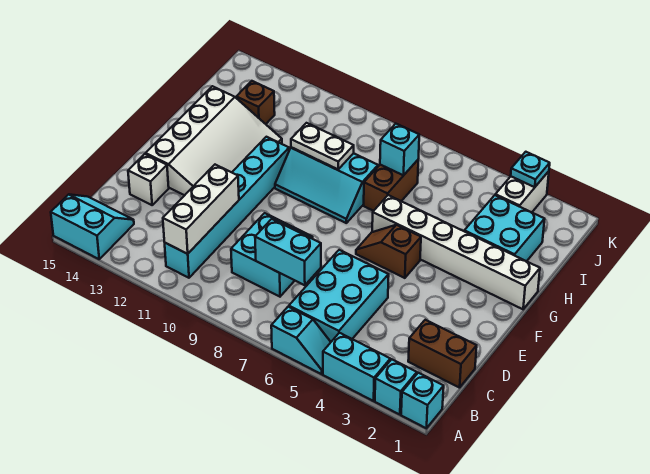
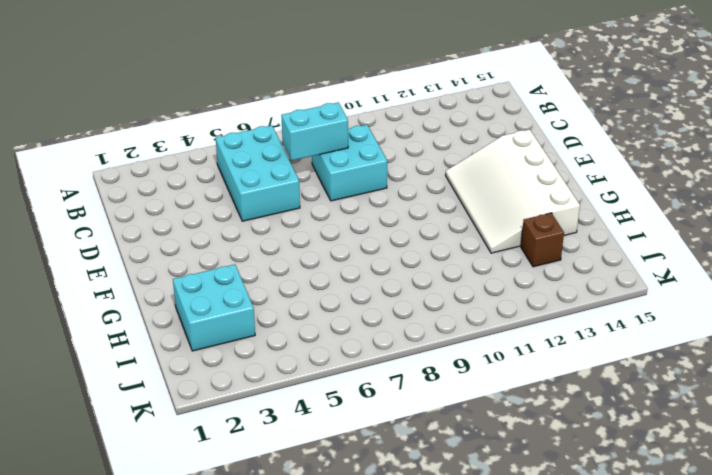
none -> cyan 1x1 brick [401,373,444,428]
none -> cyan 1x1 brick [375,359,417,415]
none -> cyan 1x2 brick [323,333,390,401]

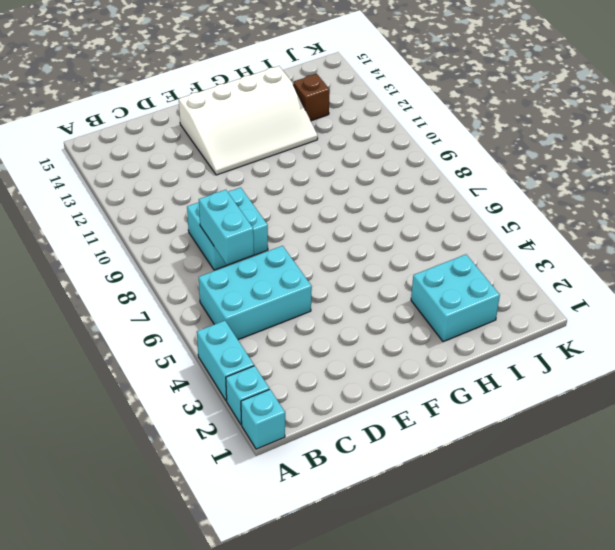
none -> cyan 1x2 slope [271,307,331,374]
none -> cyan 2x2 slope [51,194,134,259]
none -> cyan 1x6 brick [165,137,289,278]

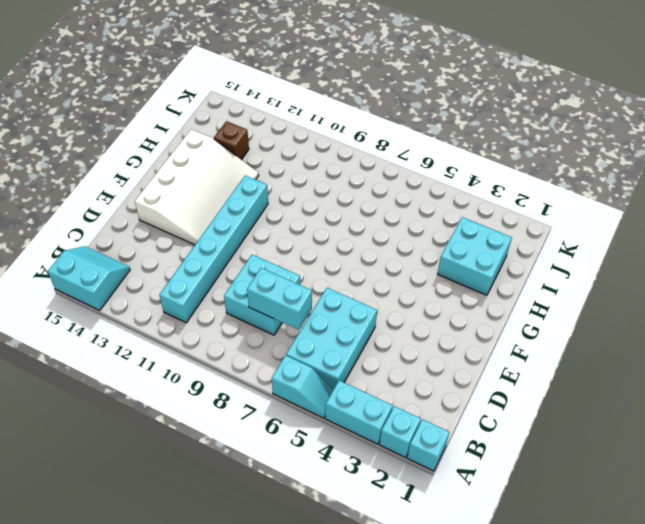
none -> brown 1x2 brick [408,320,477,388]
none -> white 1x1 brick [128,154,169,205]
none -> brown 1x2 slope [356,225,421,278]

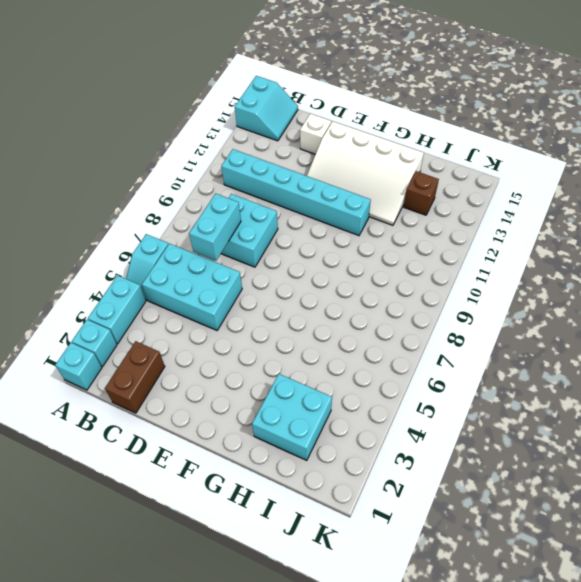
none -> brown 1x2 slope [356,225,421,278]
none -> white 1x6 brick [372,195,540,309]
none -> cyan 2x3 slope [275,147,378,223]

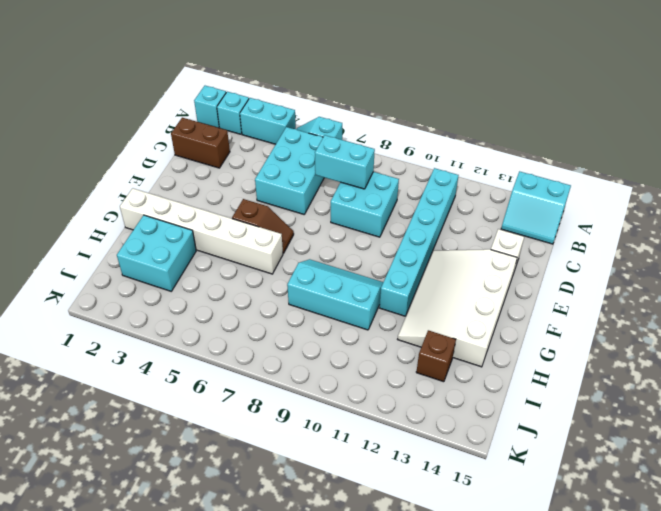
none -> brown 1x2 brick [364,160,418,211]
none -> white 1x2 brick [495,171,549,212]
none -> white 1x3 brick [163,165,239,254]

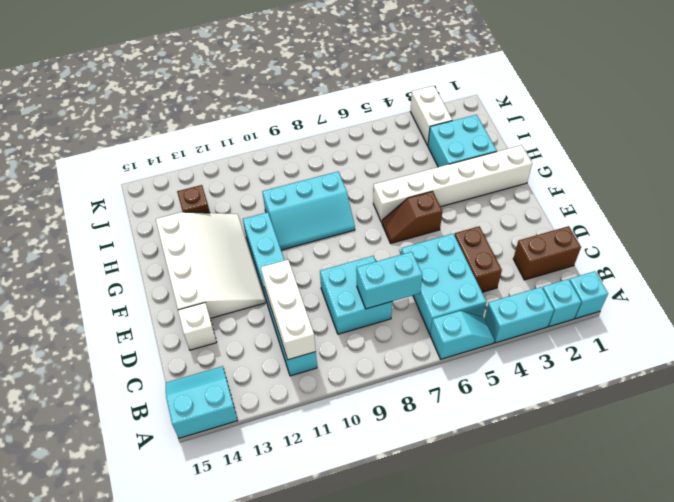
brown 1x2 brick [454,226,502,292] -> brown 1x2 brick moved to [364,160,418,211]
none -> white 1x2 plate [291,123,354,169]
none -> cyan 1x1 brick [380,124,419,176]
none -> cyan 1x1 plate [511,152,550,187]

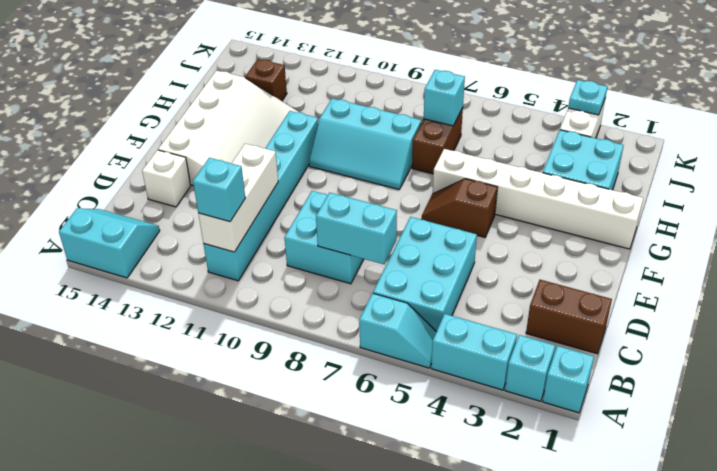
cyan 1x1 brick [193,158,245,222] -> none
none -> white 1x2 plate [291,123,354,169]

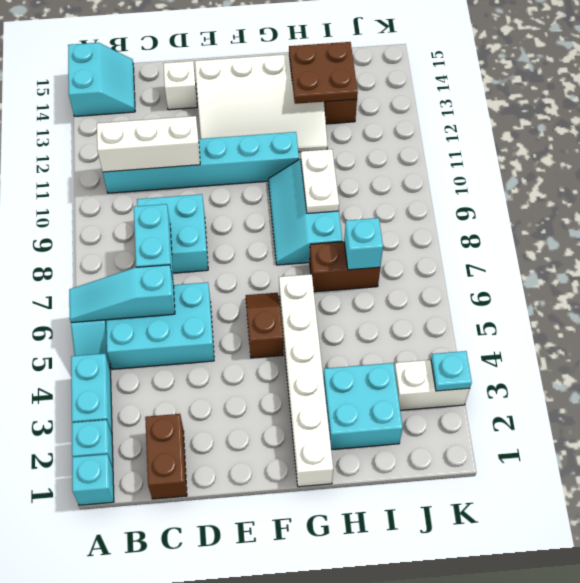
cyan 1x3 slope [69,265,175,322] -> none
brown 2x2 plate [289,42,358,104] -> none

